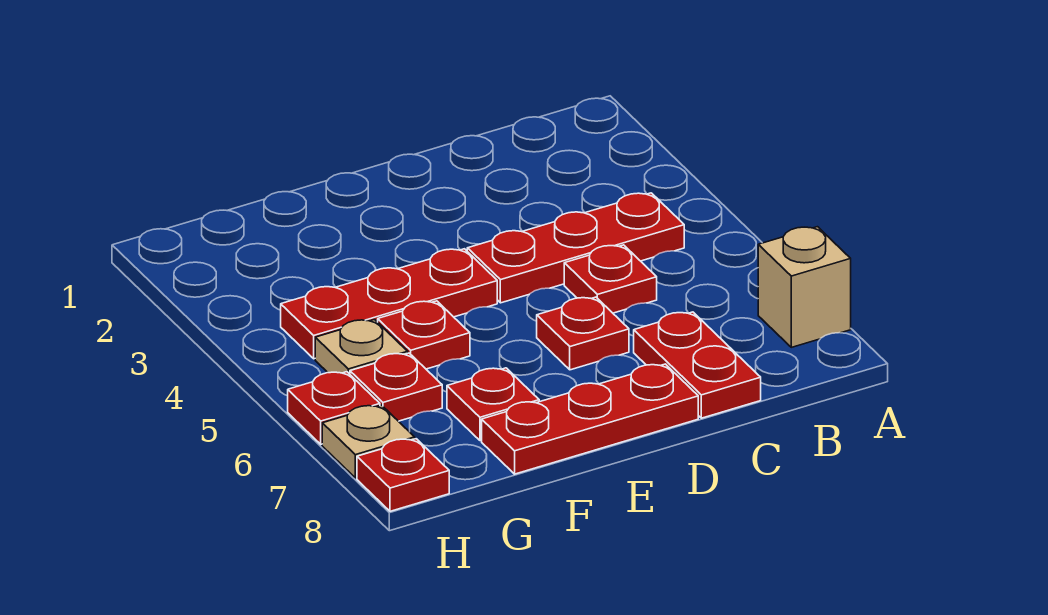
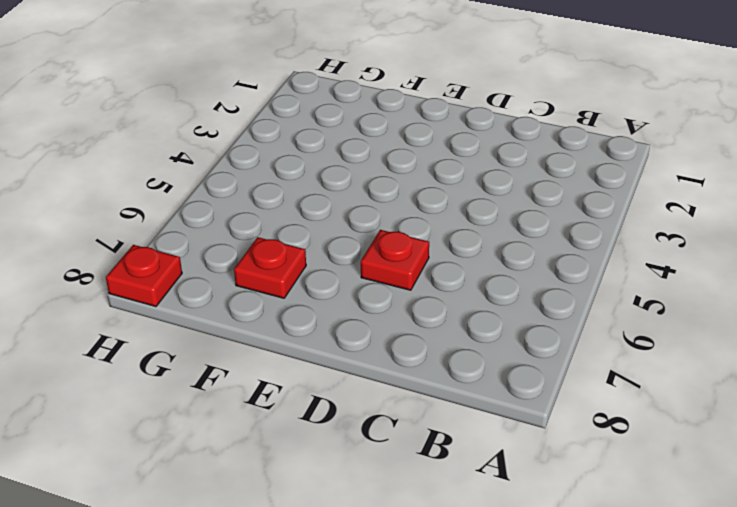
none -> tan 1x1 brick [758,227,851,347]
none -> red 1x3 plate [467,193,684,303]
none -> red 1x1 plate [564,245,657,313]

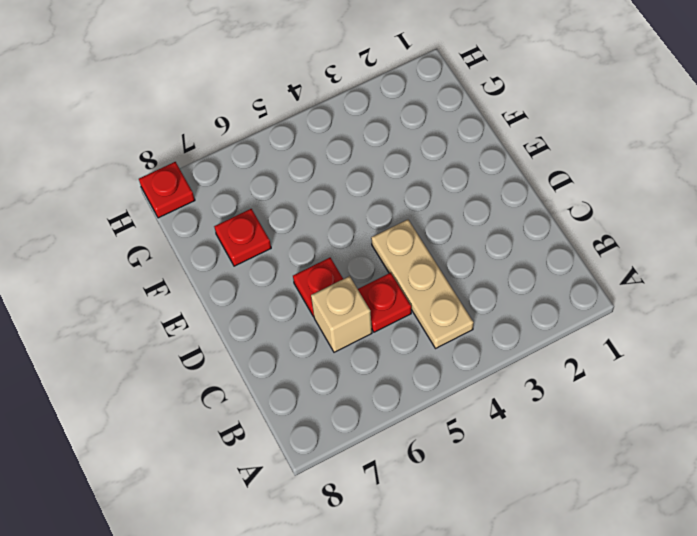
tan 1x3 plate [371,220,474,349] -> red 1x3 plate [467,193,684,303]
tan 1x1 brick [311,276,372,352] -> tan 1x1 brick moved to [758,227,851,347]
none -> red 1x2 plate [634,312,761,418]
none -> red 1x3 plate [482,364,698,474]
none -> red 1x3 plate [281,249,497,359]

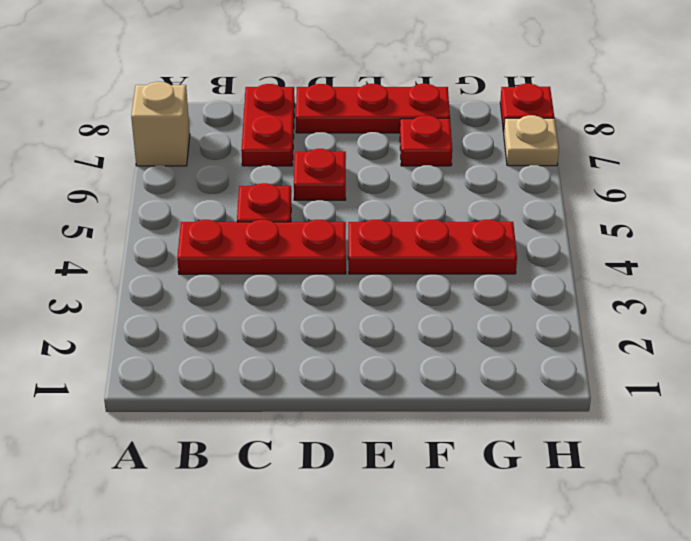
none -> red 1x1 plate [378,301,470,369]
none -> tan 1x1 plate [315,320,408,374]
none -> red 1x1 plate [350,353,442,421]

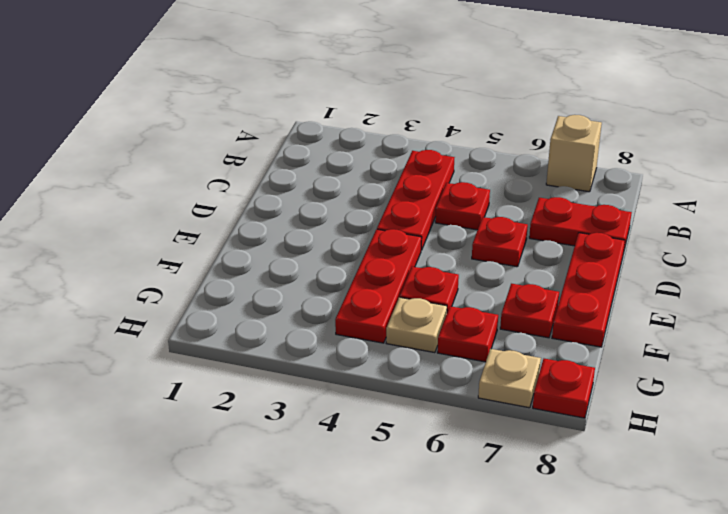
none -> red 1x1 plate [288,372,380,444]

